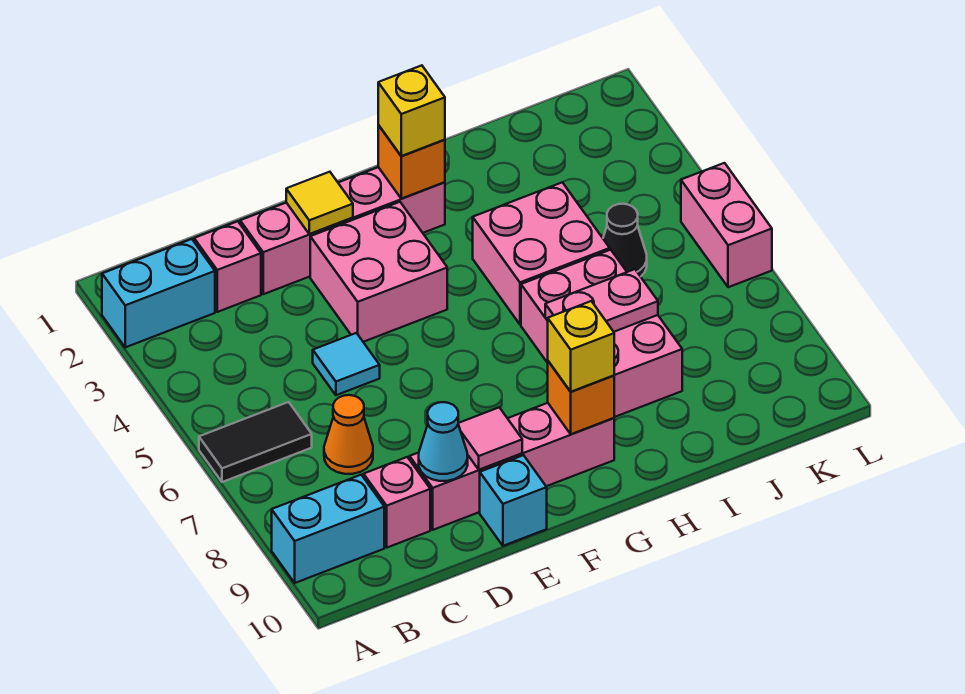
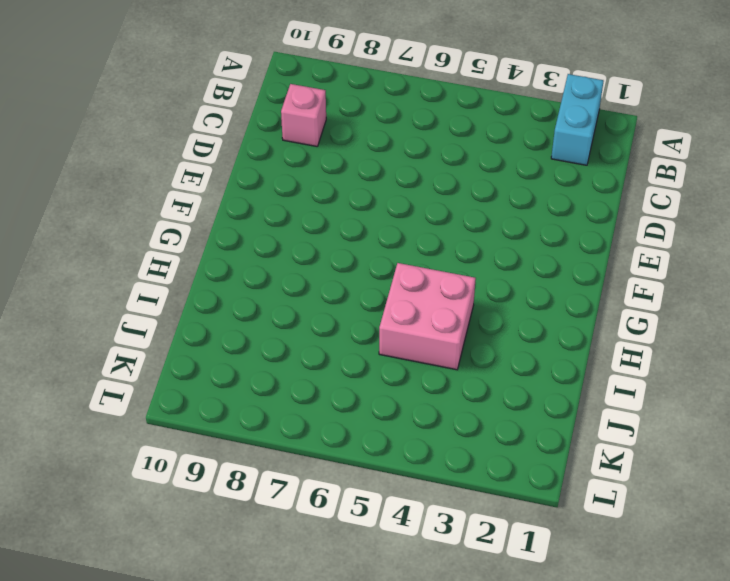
none -> black 1x2 tile [199,402,312,482]
none -> cyan 1x2 brick [272,475,384,583]
none -> pink 1x1 brick [194,221,261,312]

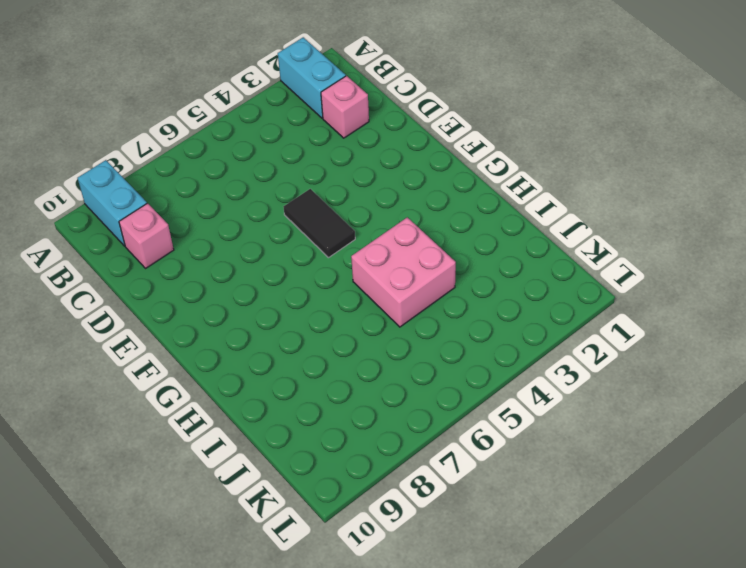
black 1x2 tile [283,189,355,258] -> black 1x2 tile moved to [199,402,312,482]
none -> orange 1x1 cone [324,395,373,474]
none -> pink 1x4 brick [240,167,445,294]
none -> cyan 1x1 tile [313,333,380,395]

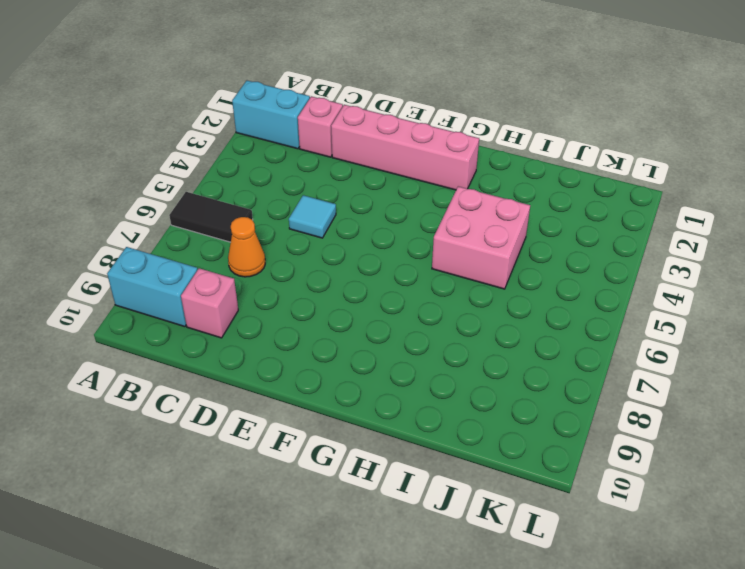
none -> pink 1x4 brick [410,403,614,530]
none -> pink 2x2 brick [310,202,447,342]
none -> cyan 1x1 brick [480,455,547,546]

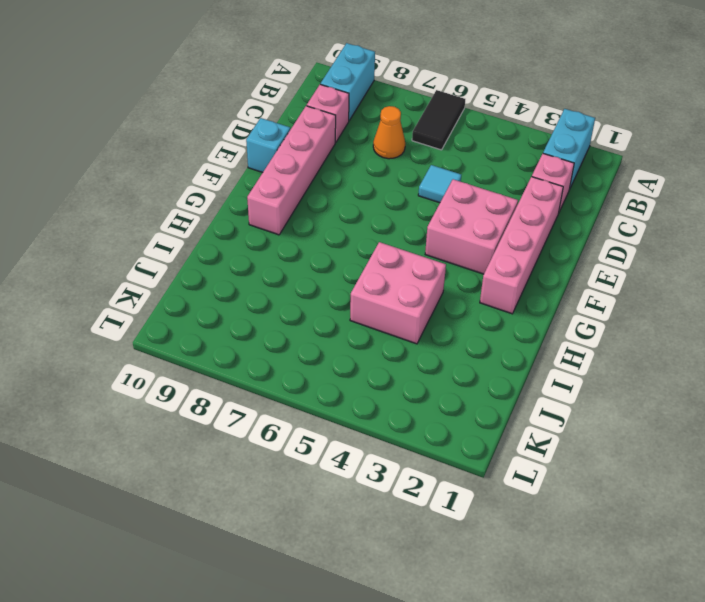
none -> pink 2x3 brick [521,250,682,417]
none -> black 1x1 cone [603,204,647,277]
none -> pink 1x2 brick [681,163,772,287]

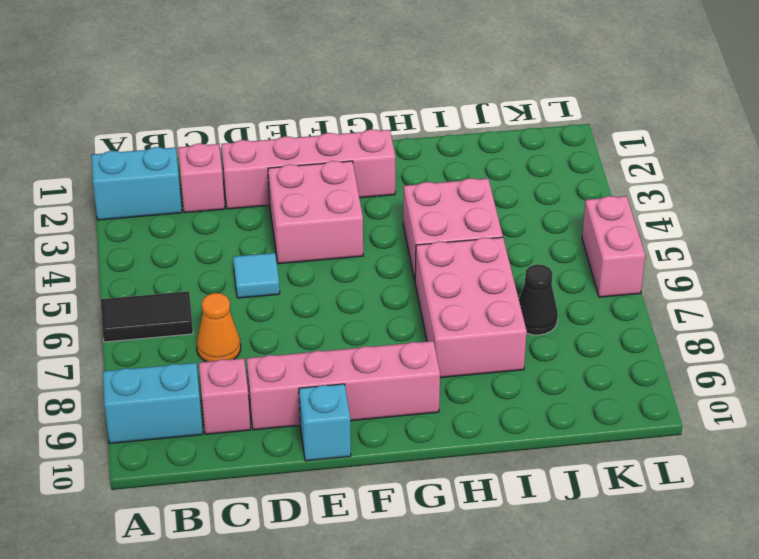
black 1x1 cone [519,264,558,335] -> black 1x1 cone moved to [603,204,647,277]
none -> cyan 1x1 cone [419,402,468,481]
none -> yellow 1x1 tile [286,172,353,234]
none -> pink 1x1 tile [458,407,522,470]

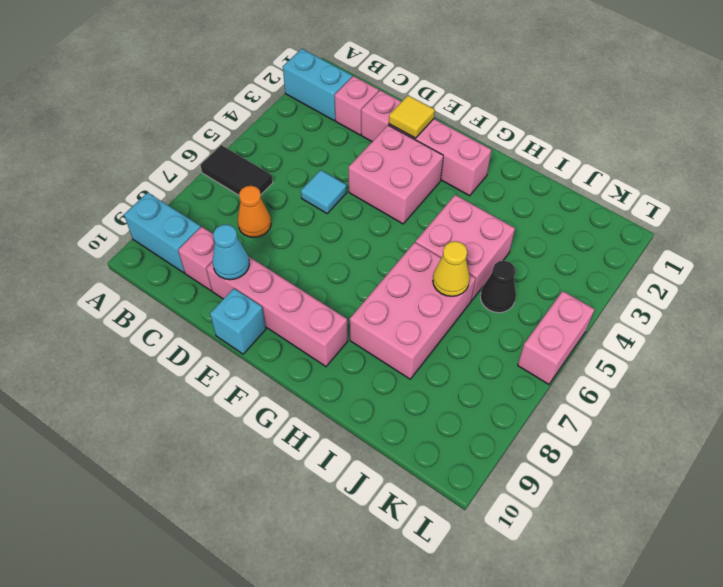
yellow 1x1 cone [433,241,470,296] -> none
none -> pink 1x1 tile [458,407,522,470]
none -> orange 1x1 brick [378,125,445,199]
none -> orange 1x1 brick [548,361,614,434]

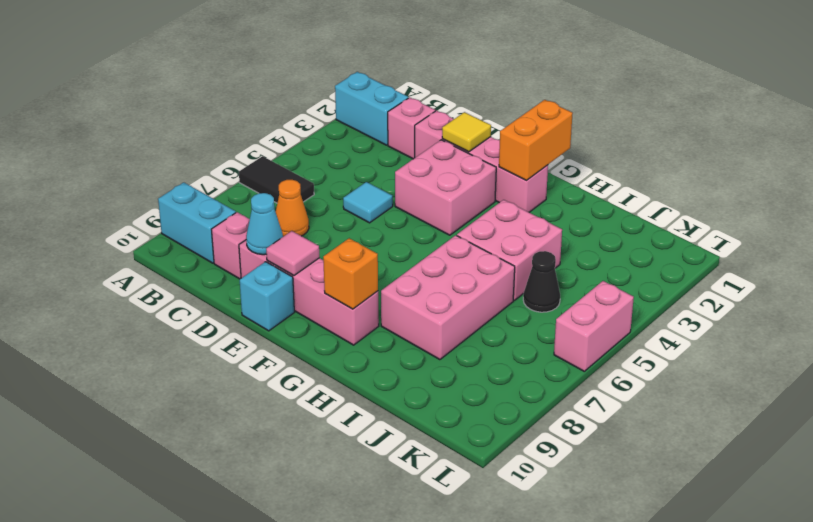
orange 1x2 brick [499,100,573,181] -> orange 1x1 brick [378,125,445,199]
none -> pink 1x2 plate [545,269,658,332]
none -> yellow 1x1 brick [378,65,445,156]
none -> yellow 1x1 brick [547,301,614,392]

